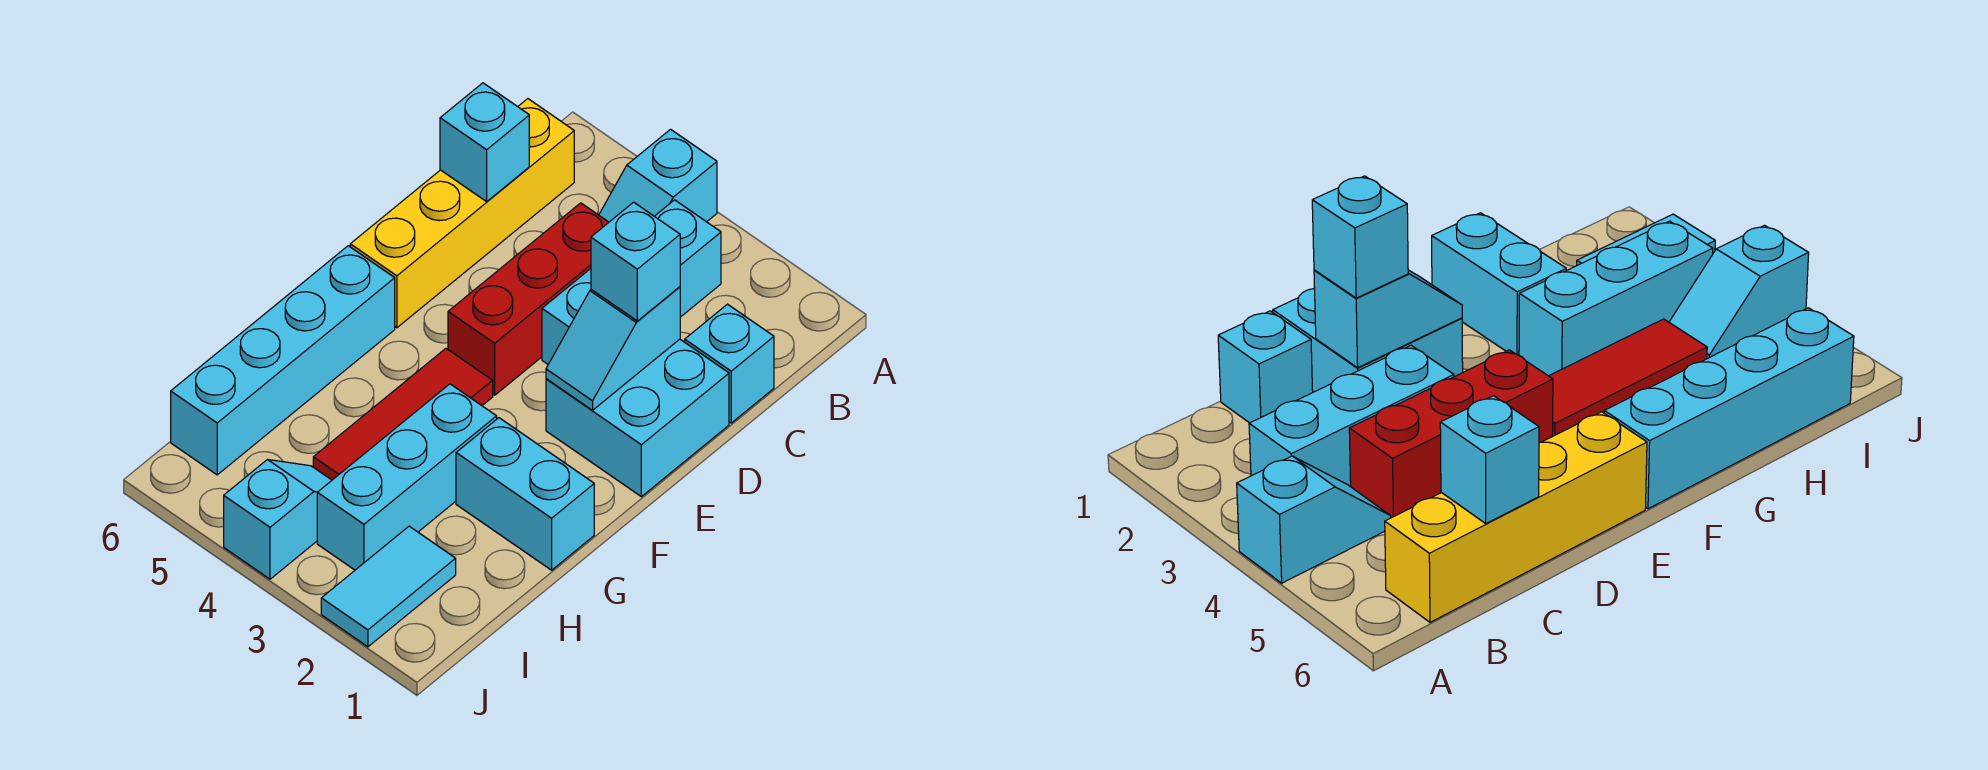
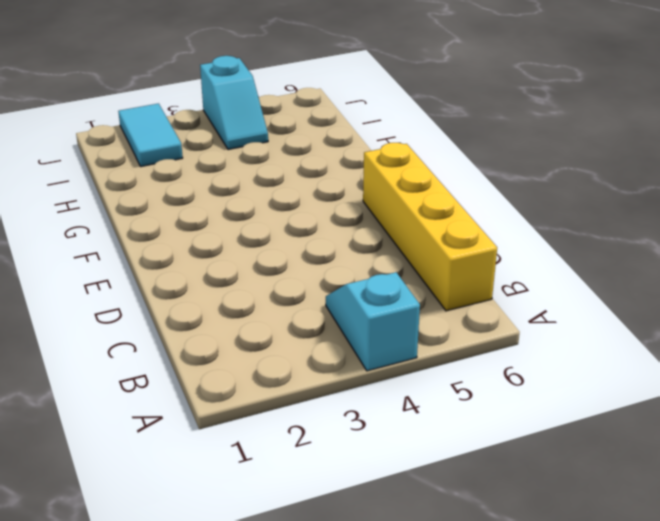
none -> cyan 1x3 brick [542,200,721,364]
none -> cyan 1x1 brick [685,304,774,423]
none -> red 1x3 brick [448,203,609,395]

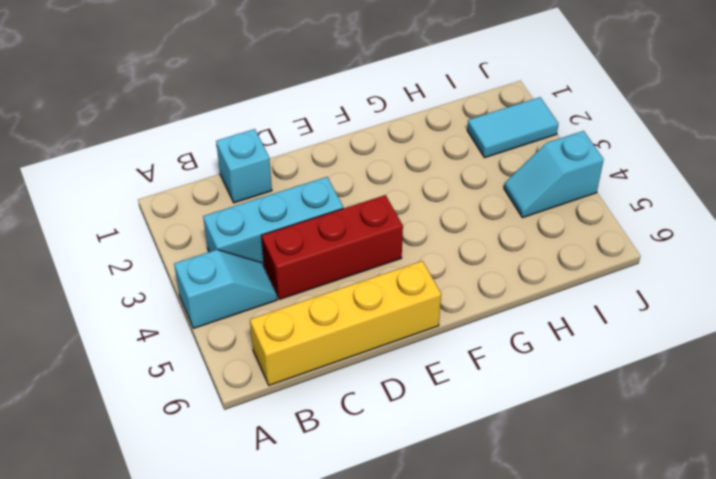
none -> cyan 2x2 brick [546,339,729,497]
none -> red 1x3 tile [313,349,493,480]
none -> cyan 1x4 brick [171,246,395,475]

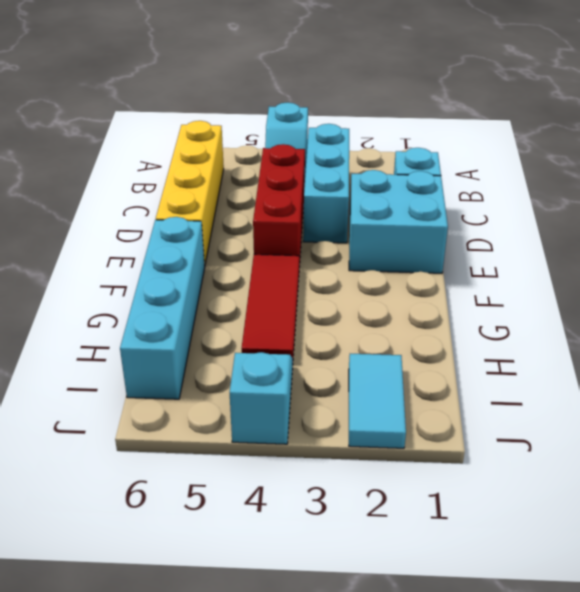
none -> cyan 1x2 brick [456,418,594,570]
none -> cyan 1x3 brick [317,384,497,570]
none -> cyan 1x1 brick [440,83,529,202]

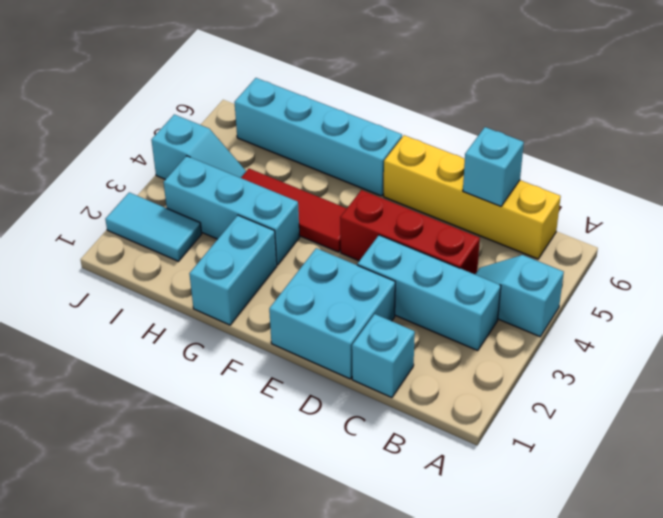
none -> cyan 1x2 slope [546,287,680,410]
none -> cyan 1x1 brick [591,202,680,321]

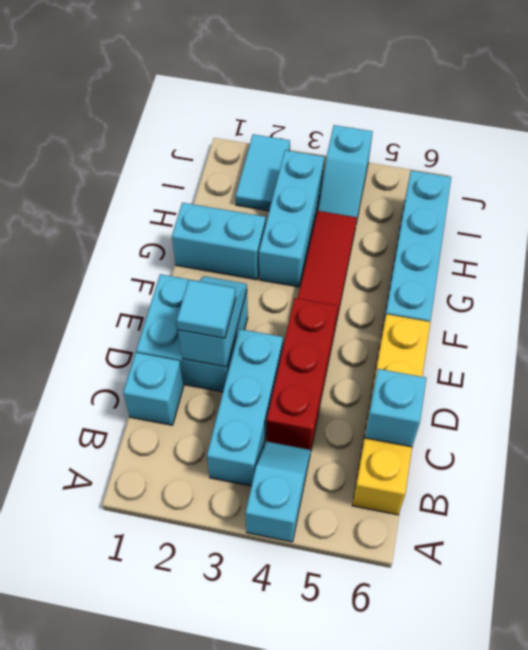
cyan 1x1 tile [177,280,236,338] -> cyan 1x1 brick [591,202,680,321]

